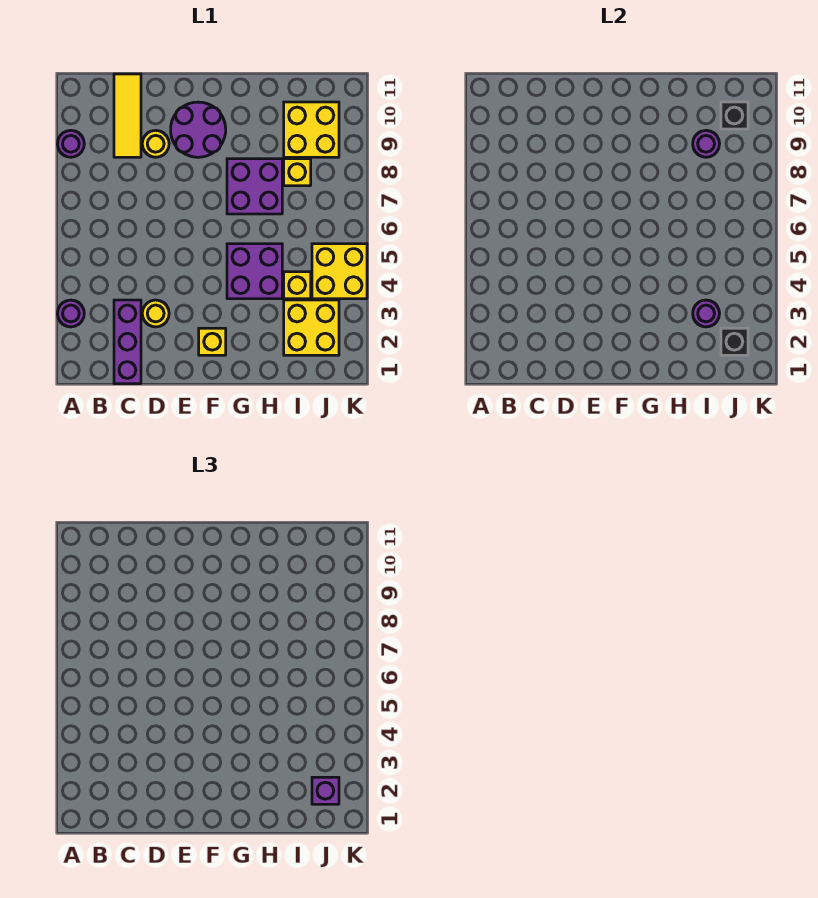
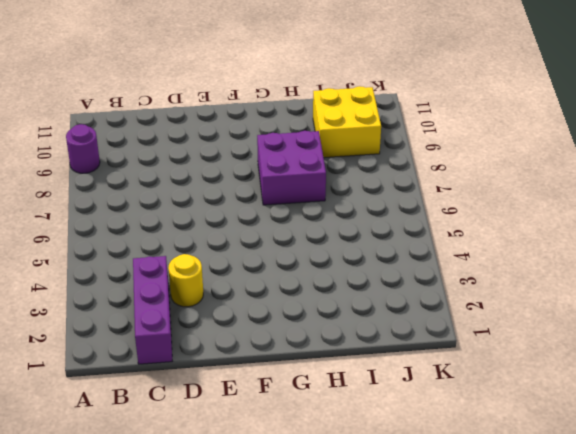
none -> purple 1x1 round brick [57,300,84,327]
none -> yellow 1x3 tile [114,74,141,157]
none -> yellow 1x1 round brick [142,130,169,157]

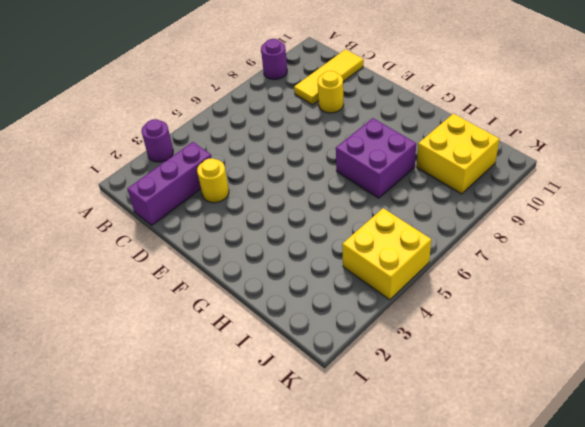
none -> purple 2x2 round brick [171,102,226,157]
none -> yellow 1x1 brick [199,328,226,355]
none -> purple 2x2 brick [227,244,282,299]

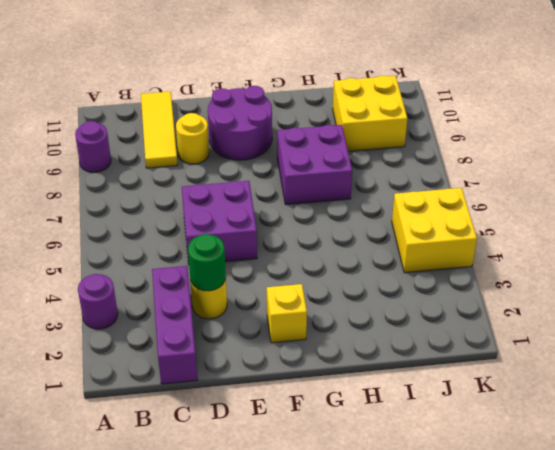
green 1x1 round brick [188,234,226,291] -> none
purple 2x2 brick [182,181,257,264] -> purple 2x2 brick moved to [227,244,282,299]
none -> yellow 2x2 brick [284,300,339,355]
none -> yellow 1x1 brick [284,272,311,299]
none -> yellow 1x1 brick [284,159,311,186]

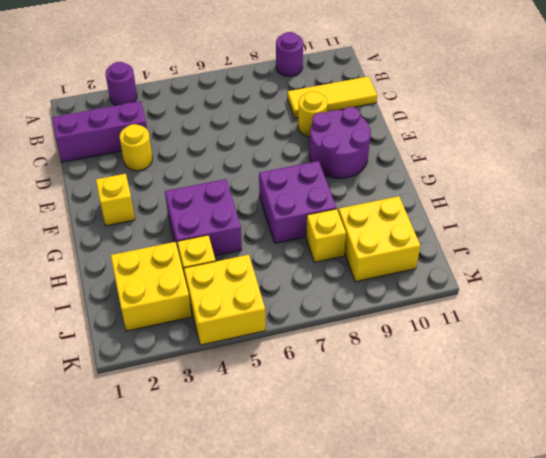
none -> purple 1x1 round brick [693,300,720,327]
none -> purple 1x1 round brick [693,130,720,157]
none -> black 1x1 brick [721,328,748,355]

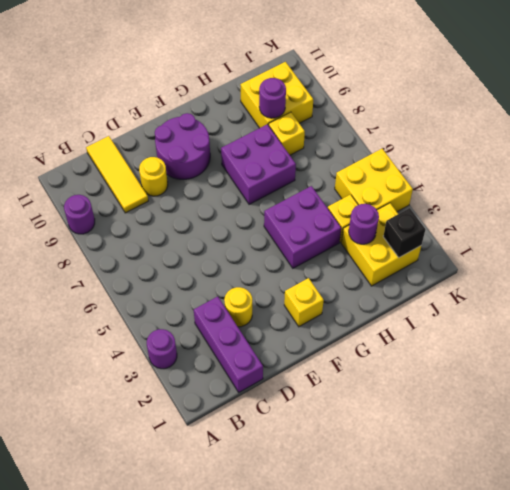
none -> black 1x1 brick [721,102,748,129]
none -> purple 1x1 brick [312,777,339,804]

